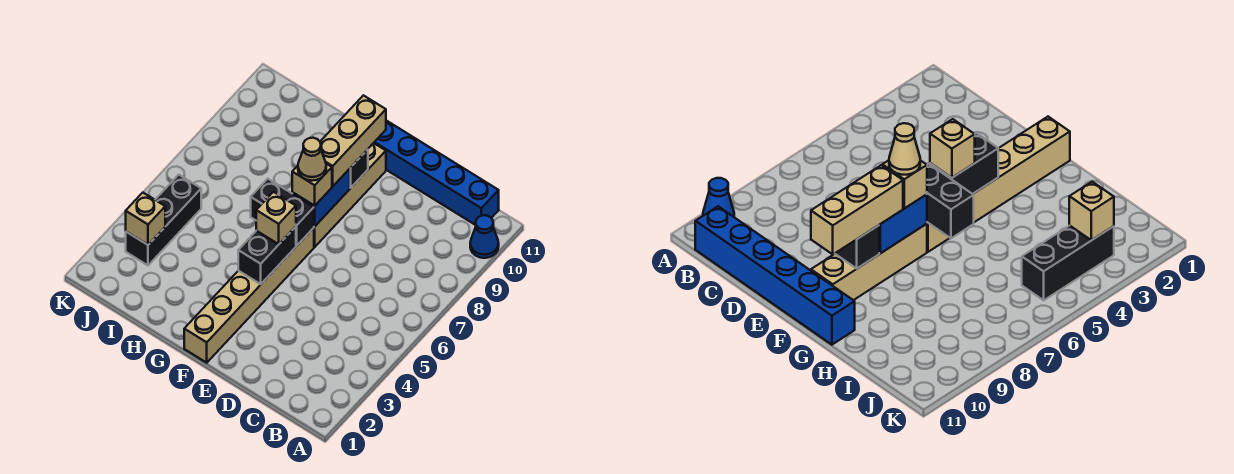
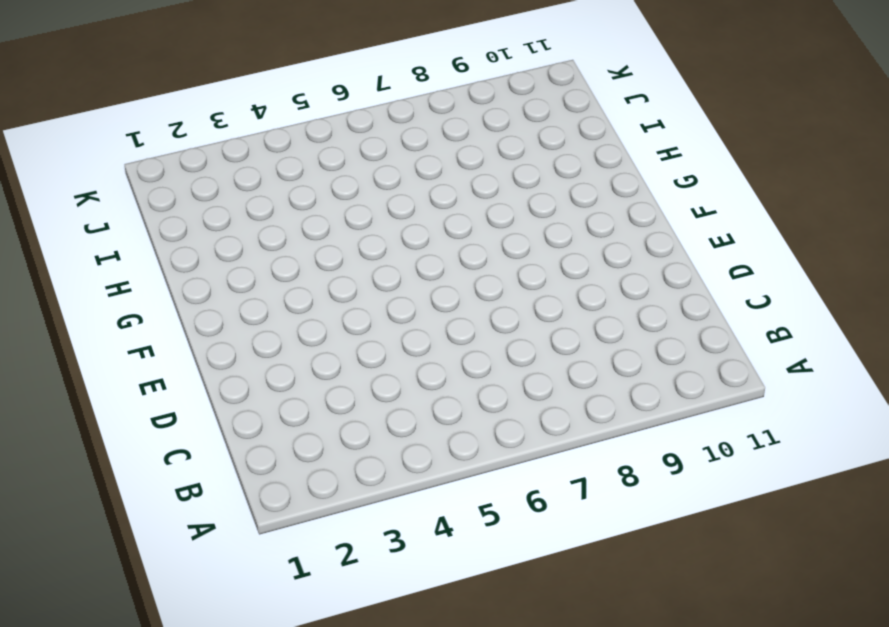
none -> blue 1x1 cone [470,215,499,258]
none -> blue 1x6 brick [374,121,499,225]
none -> tan 1x6 brick [184,228,314,363]

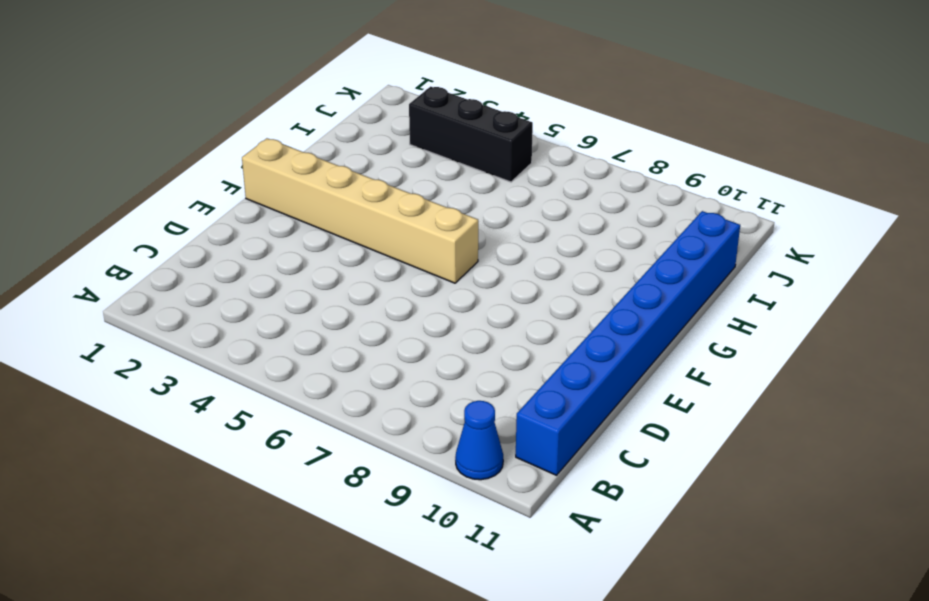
blue 1x8 brick [516,211,740,475] -> blue 1x6 brick [374,121,499,225]
none -> tan 1x4 brick [314,143,386,247]
none -> black 1x2 brick [238,227,296,284]
none -> black 1x2 brick [251,179,314,245]

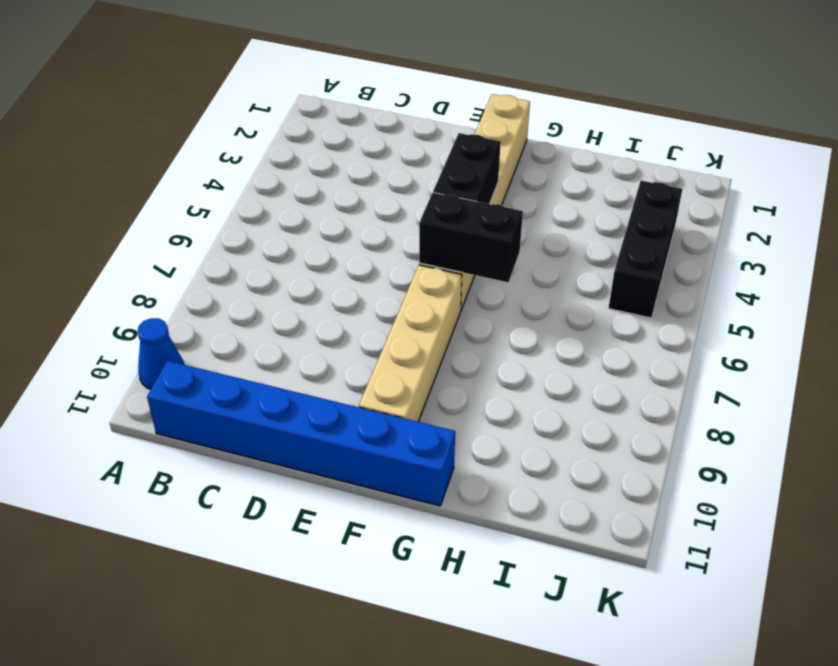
none -> blue 1x2 brick [292,169,350,226]
none -> black 1x1 brick [350,149,368,188]
none -> tan 1x1 brick [126,193,165,245]

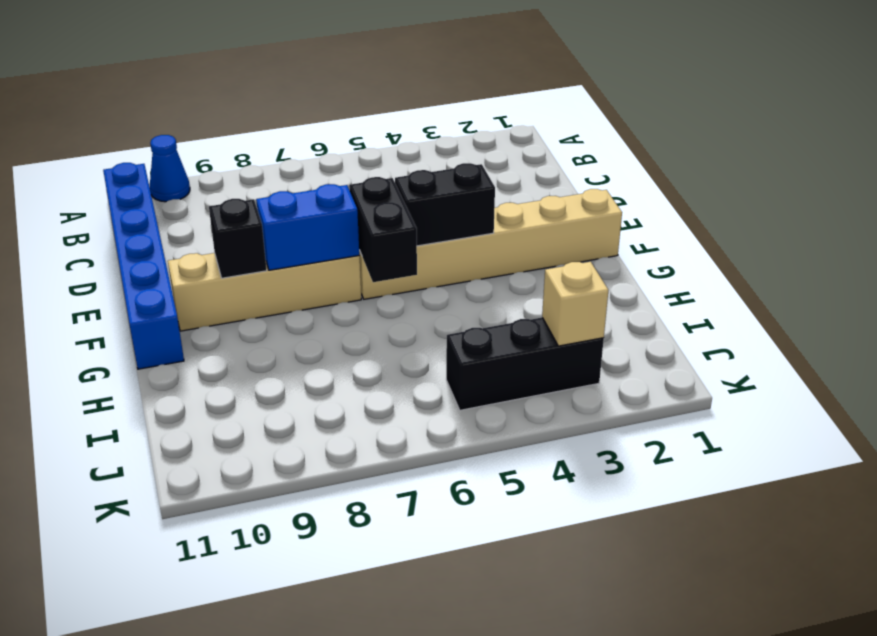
none -> tan 1x1 brick [256,192,296,244]
none -> tan 1x1 brick [292,164,332,206]
none -> tan 1x3 brick [320,95,386,186]

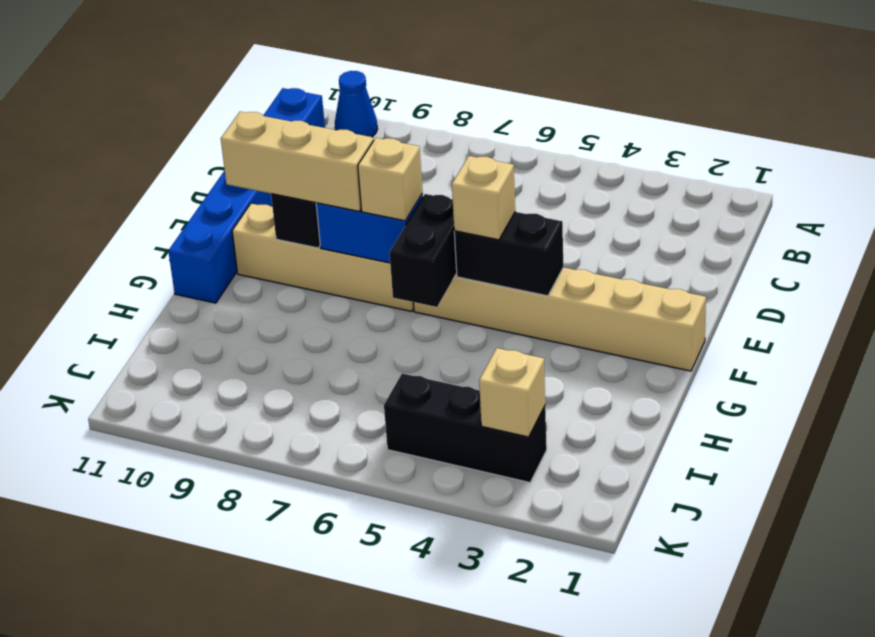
none -> tan 1x1 cone [298,138,326,181]

